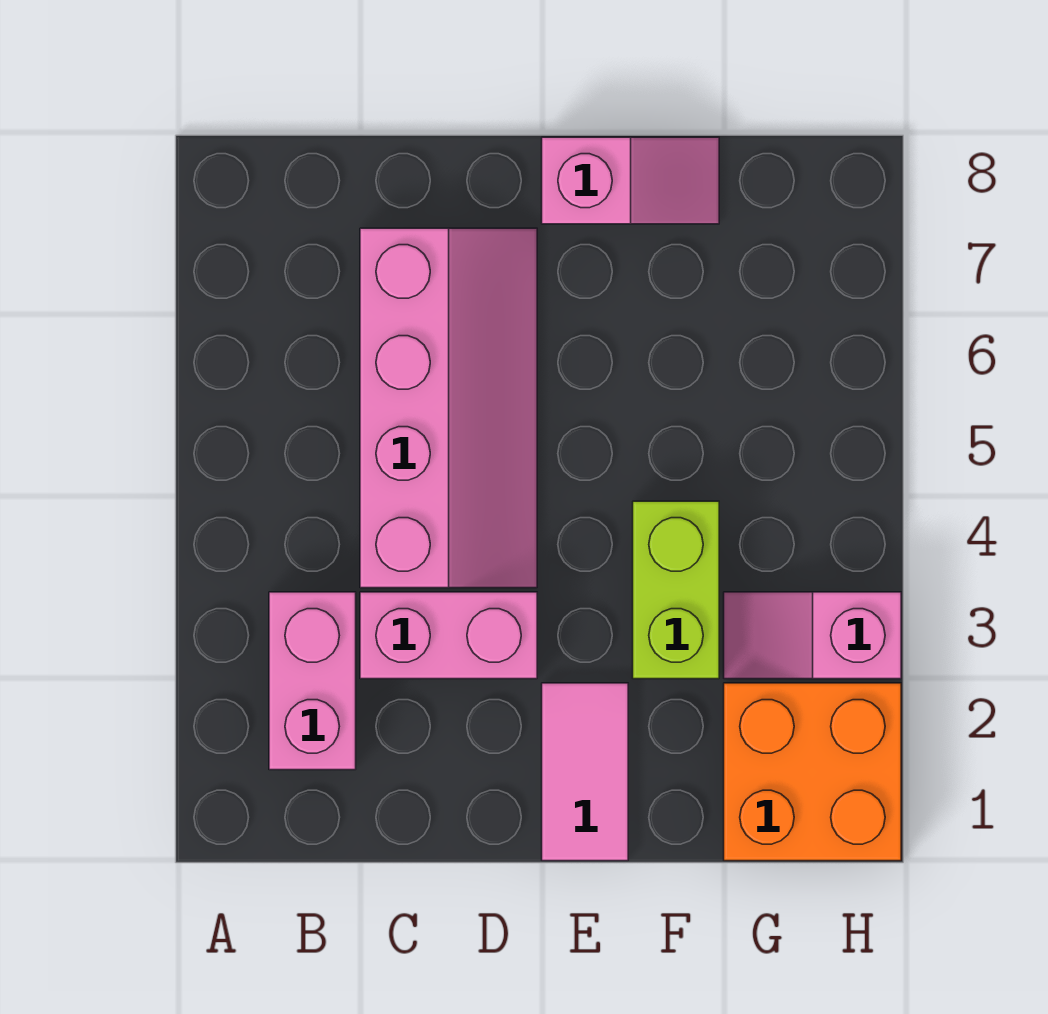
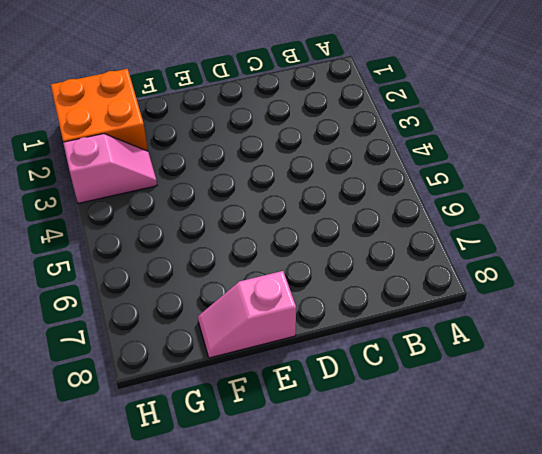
none -> pink 1x2 brick [269,592,356,770]
none -> pink 1x2 brick [360,592,537,679]

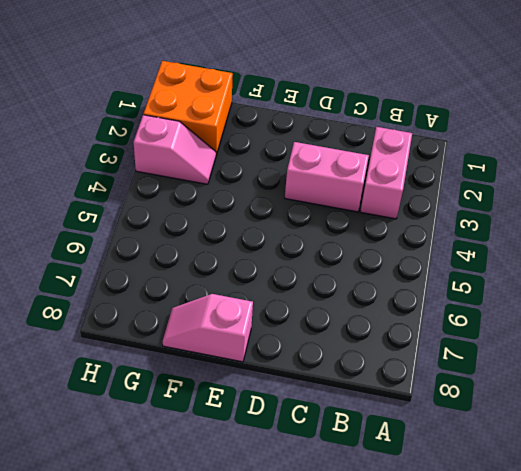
none -> pink 2x4 slope [360,228,537,588]
none -> pink 1x2 tile [542,683,628,861]

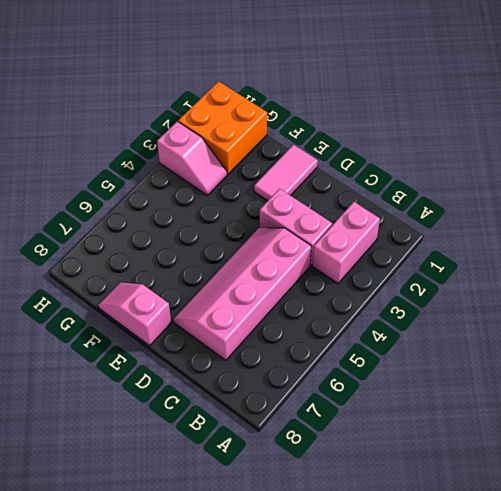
none -> lime 1x2 brick [633,501,719,679]

